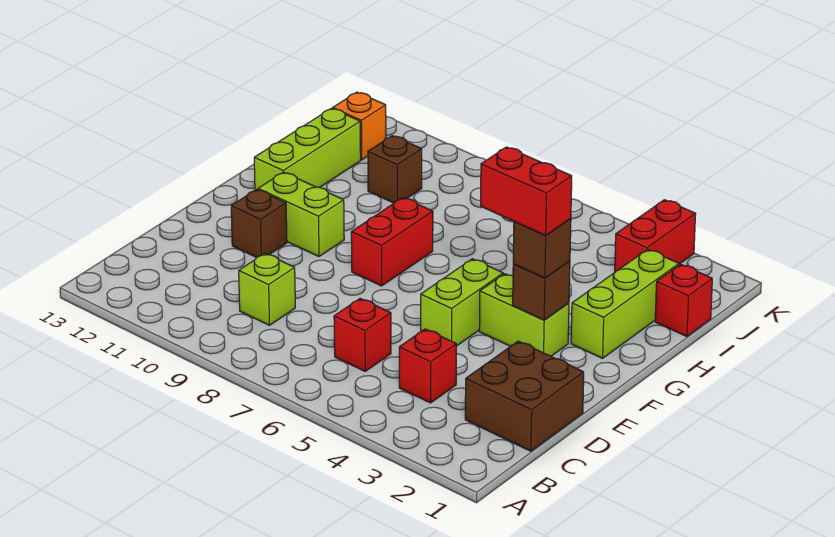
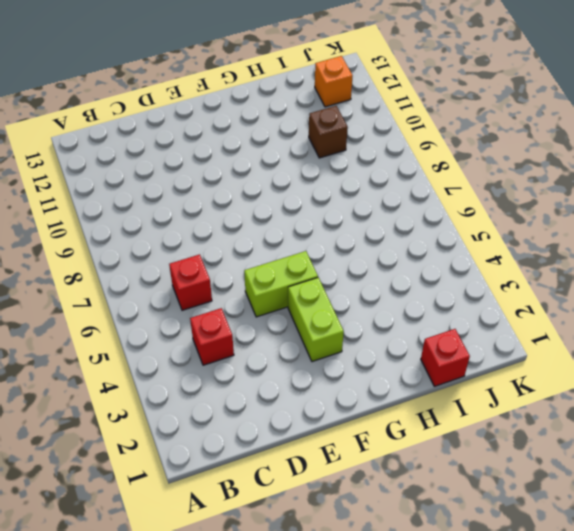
none -> brown 2x2 brick [465,341,584,451]
none -> lime 1x1 brick [239,253,295,325]
none -> brown 1x1 brick [231,189,287,257]

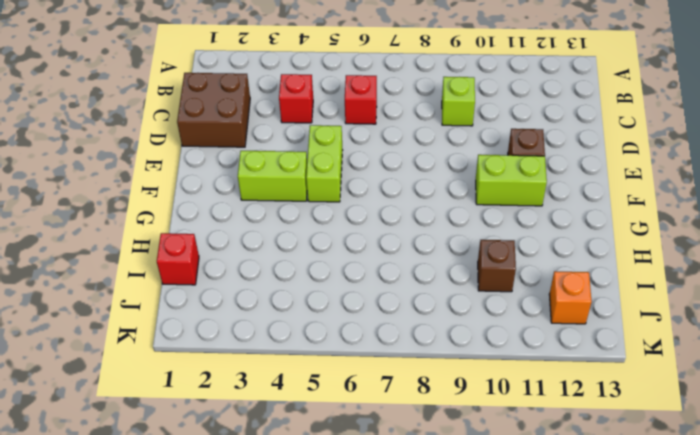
none -> red 1x2 brick [351,198,433,286]
none -> lime 1x3 brick [571,249,679,358]
none -> lime 1x3 brick [254,108,361,190]

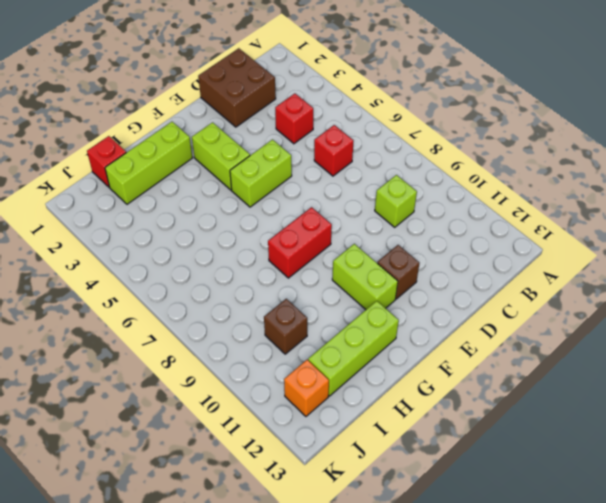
none -> red 1x2 brick [615,200,696,272]
none -> brown 1x1 brick [513,261,570,320]
none -> brown 1x1 brick [513,219,571,278]

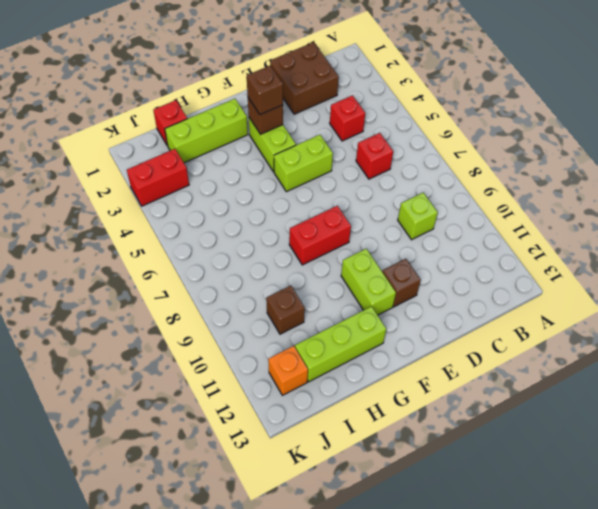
none -> red 1x2 brick [481,147,572,235]

